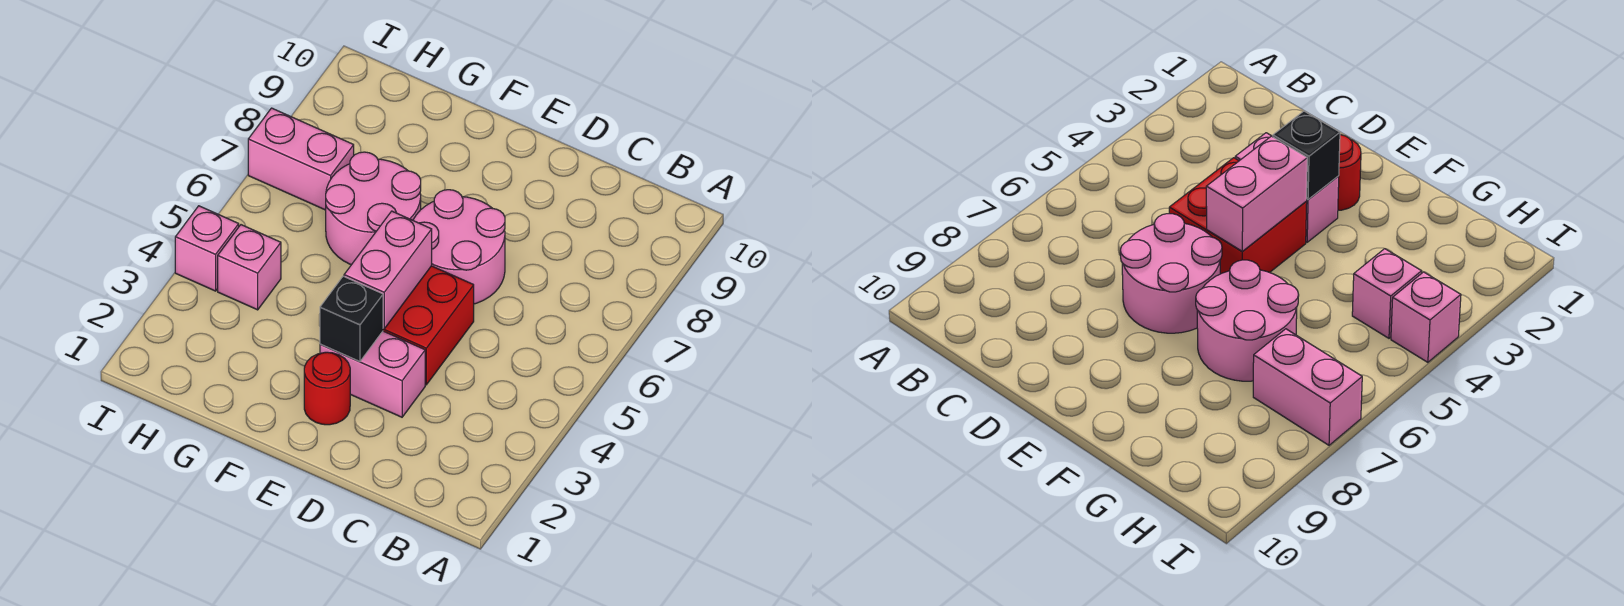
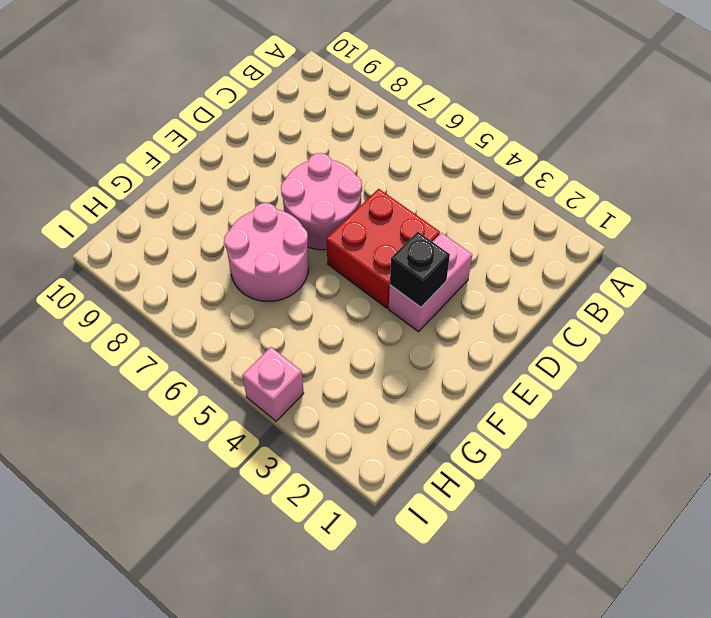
none -> red 1x1 round brick [304,352,350,425]
none -> pink 1x1 brick [218,225,281,310]

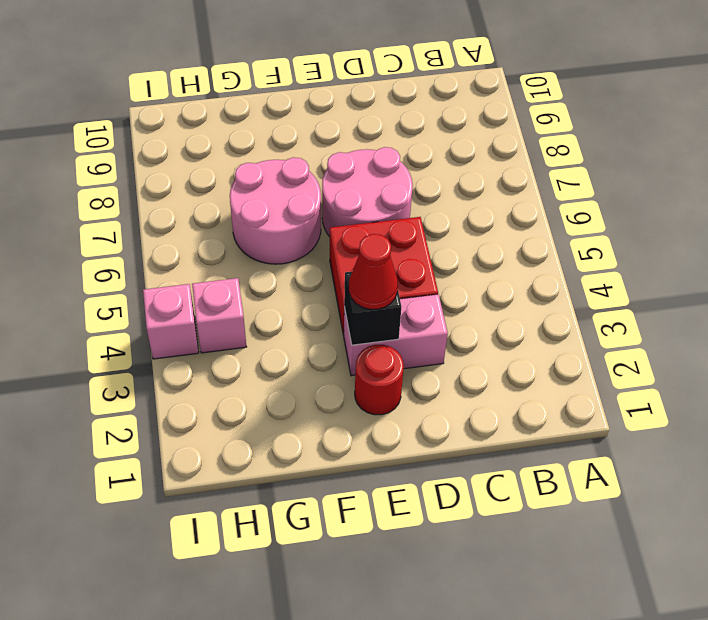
red 1x1 cone [349,234,398,309] -> none
none -> pink 1x2 brick [248,108,354,210]
none -> pink 1x2 brick [344,211,432,329]

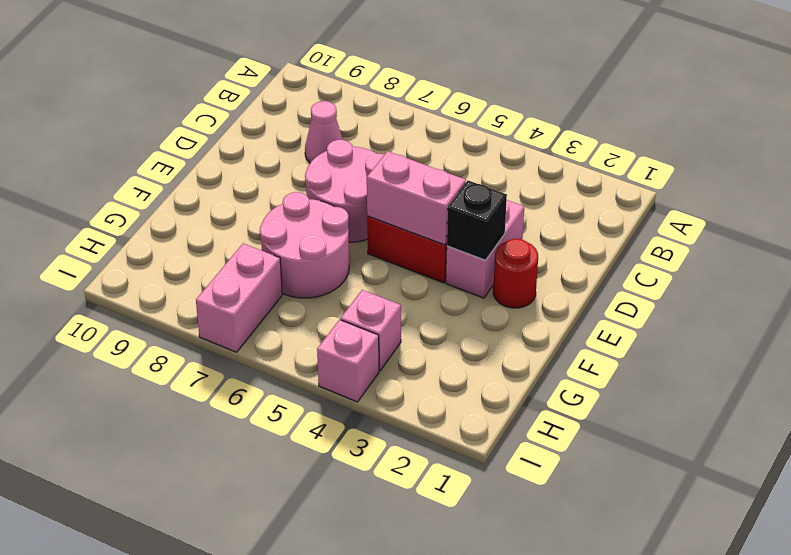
pink 1x1 cone [305,101,343,163] -> none

